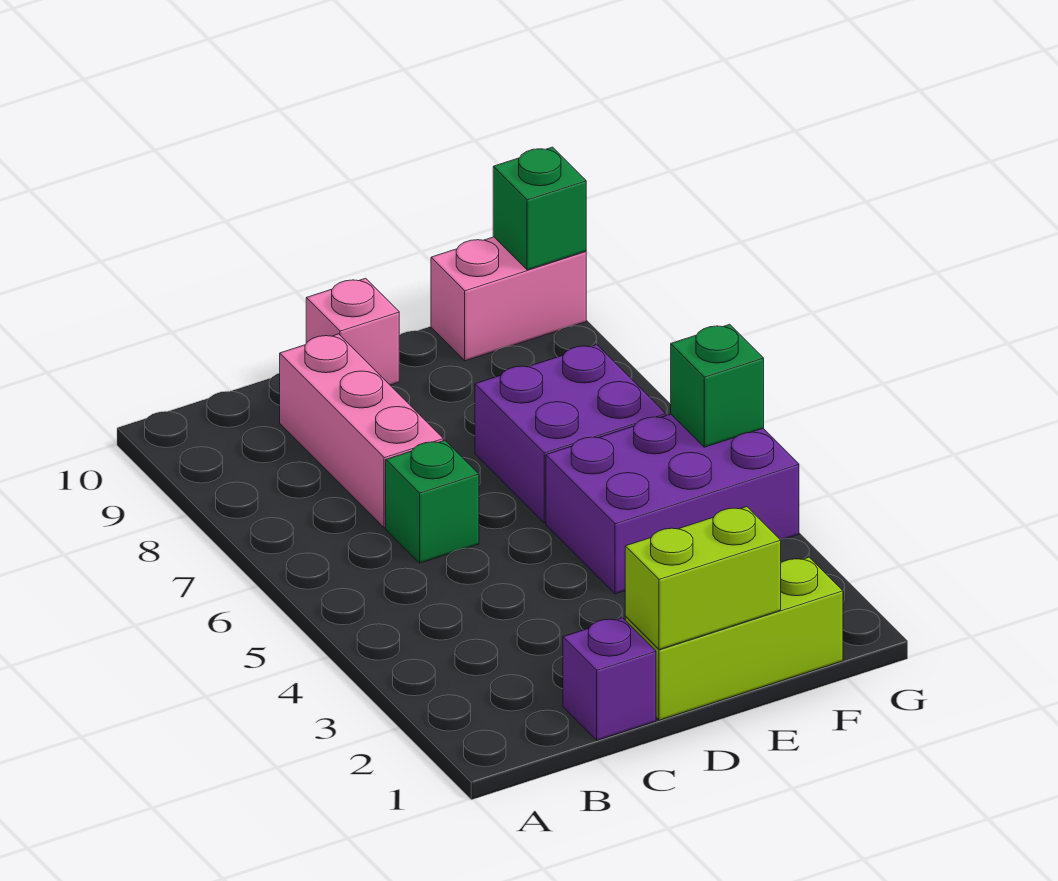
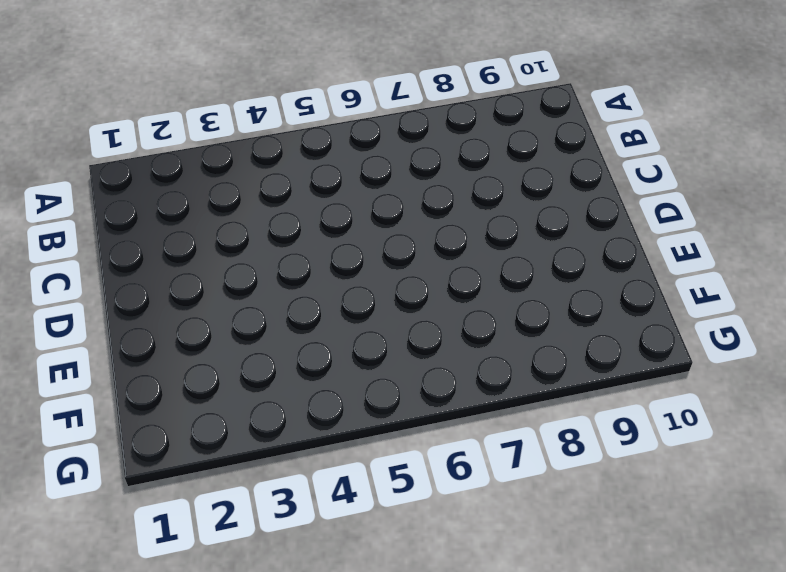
none -> purple 1x1 brick [563,618,656,740]
none -> green 1x1 brick [386,441,479,563]

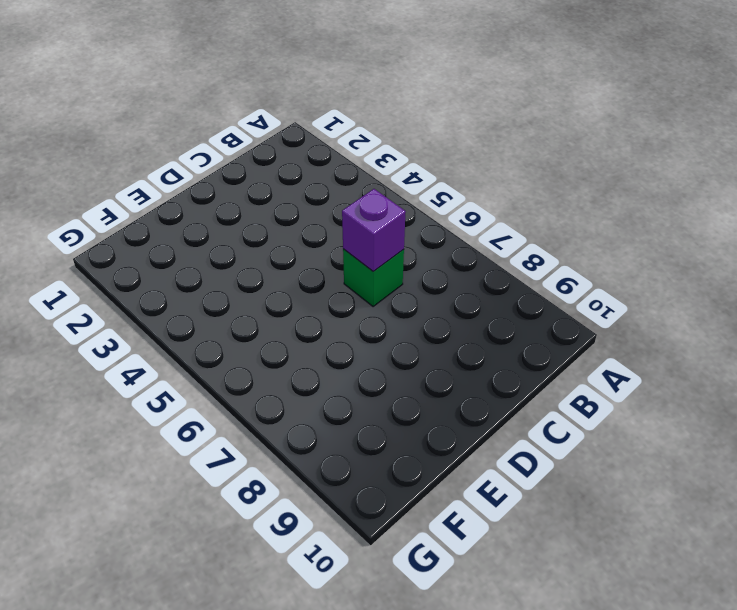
purple 1x1 brick [342,189,406,272] -> purple 1x1 brick moved to [563,618,656,740]
none -> pink 1x3 brick [280,334,443,528]
none -> lime 1x3 brick [625,557,843,720]

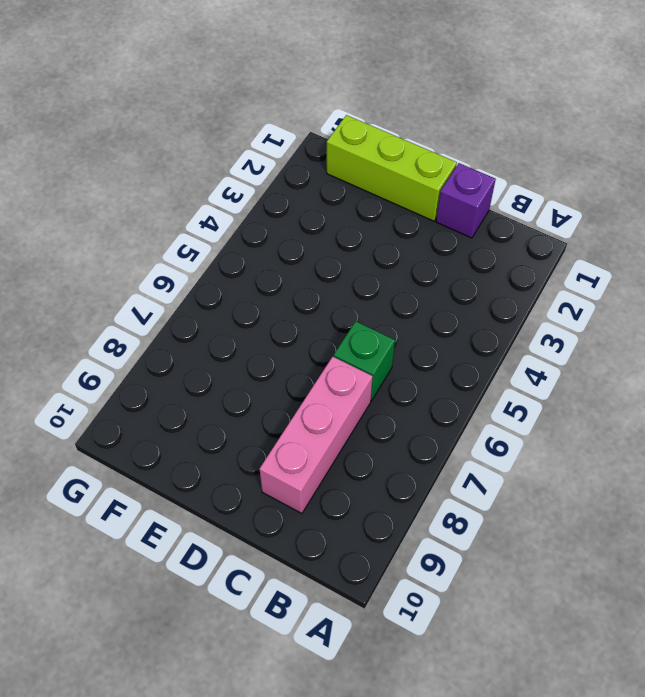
none -> pink 1x1 brick [306,278,399,385]
none -> purple 2x3 brick [546,414,799,594]

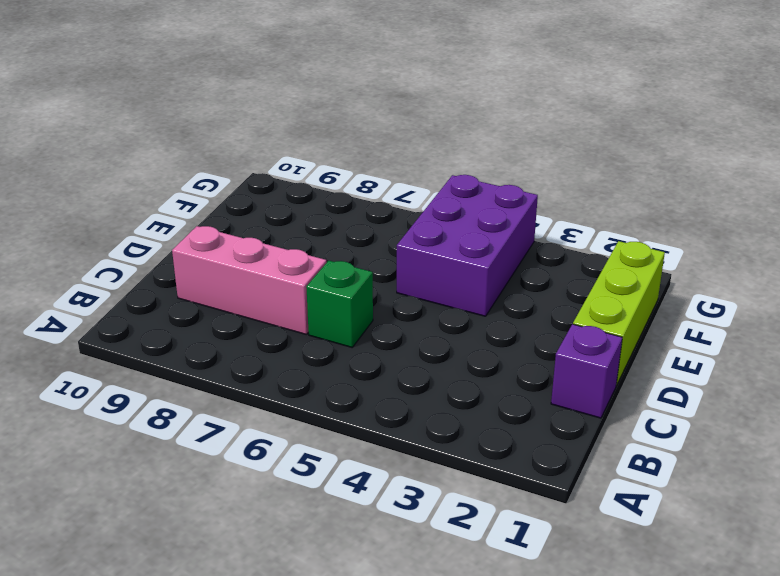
none -> pink 1x1 brick [306,278,399,385]
none -> purple 2x2 brick [475,344,666,523]

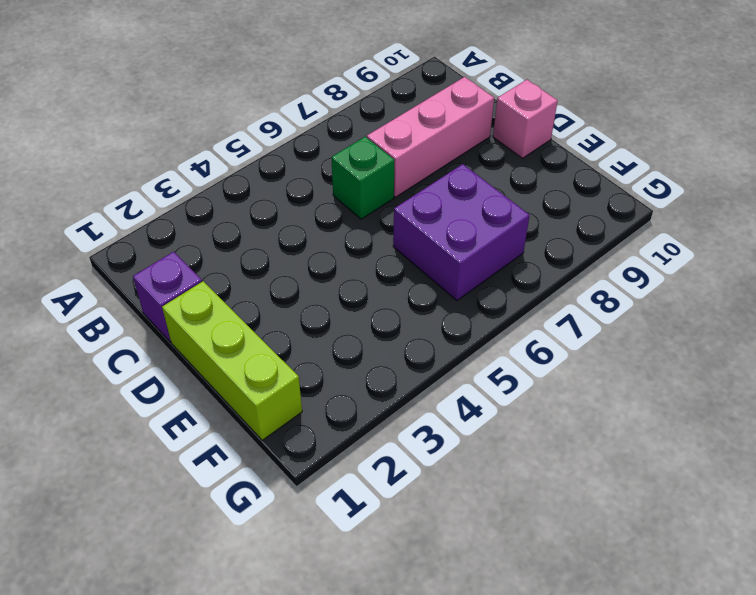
none -> purple 2x3 brick [546,414,799,594]
none -> pink 1x2 brick [431,237,586,361]

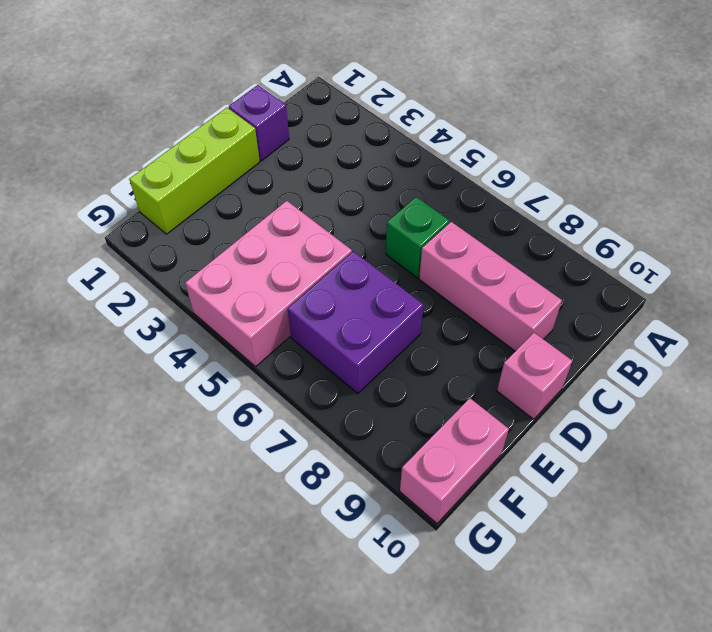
pink 2x3 brick [185,201,352,367] -> purple 2x3 brick [546,414,799,594]
none -> lime 1x2 brick [625,507,781,650]
none -> green 1x1 brick [671,324,764,447]

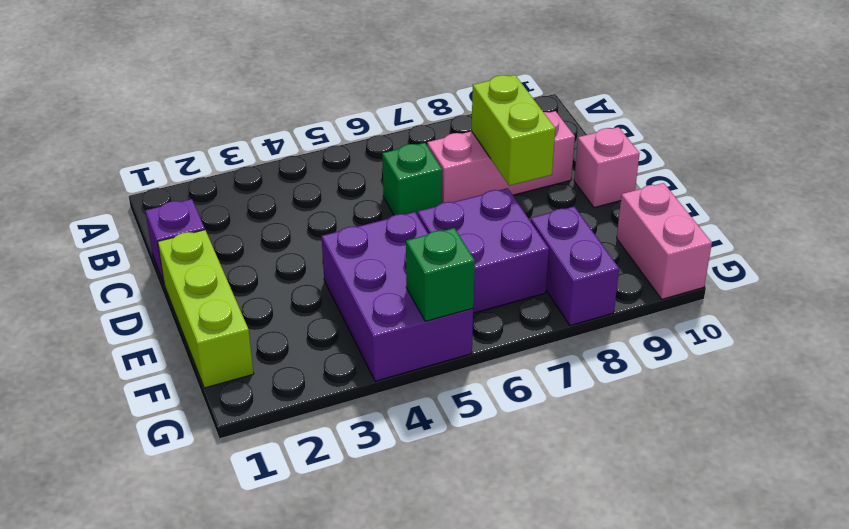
lime 1x2 brick [472,75,555,186] -> lime 1x2 brick moved to [625,507,781,650]
purple 1x2 brick [531,207,619,326] -> none
none -> green 1x1 brick [493,147,586,270]

